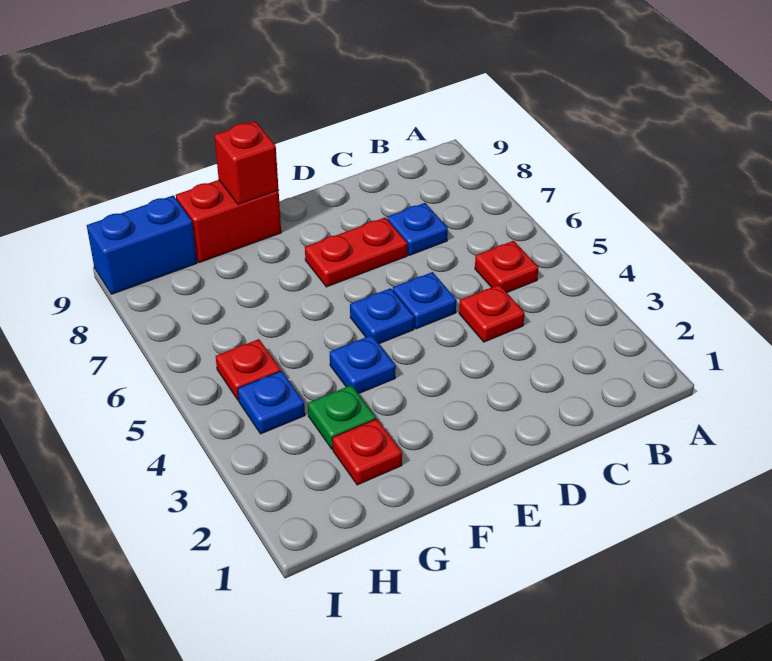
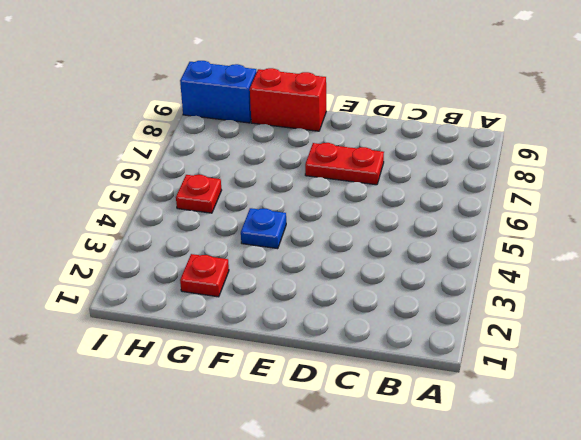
none -> red 1x1 plate [475,241,538,292]
none -> red 1x1 plate [459,285,524,342]
none -> blue 1x1 plate [387,203,448,256]

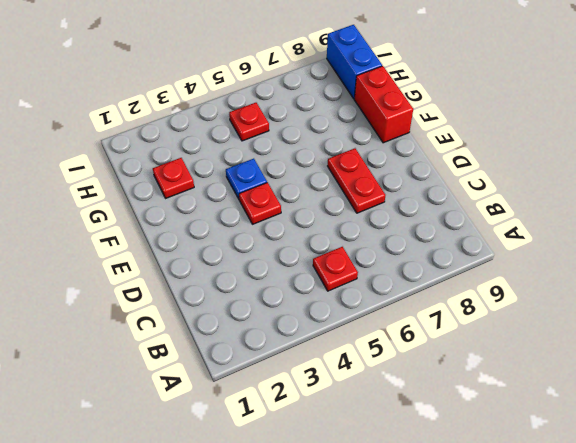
red 1x1 plate [239,183,281,224] -> red 1x1 plate moved to [459,285,524,342]
none -> blue 1x1 plate [387,203,448,256]
none -> blue 1x1 plate [393,272,456,329]
none -> blue 1x1 plate [350,288,414,344]

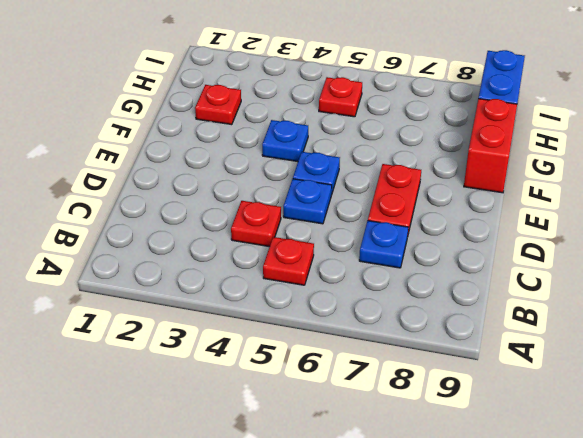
none -> green 1x1 plate [308,385,376,449]
none -> blue 1x1 plate [238,371,305,434]
none -> red 1x1 brick [214,121,279,204]

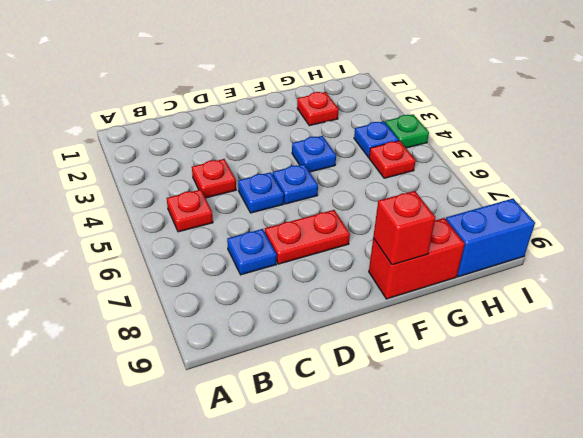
green 1x1 plate [385,114,429,148] -> green 1x1 plate moved to [308,385,376,449]

